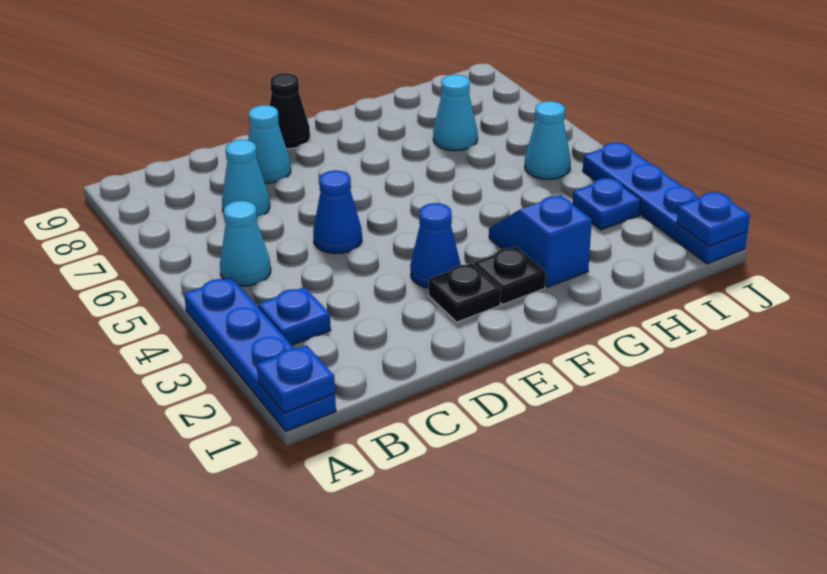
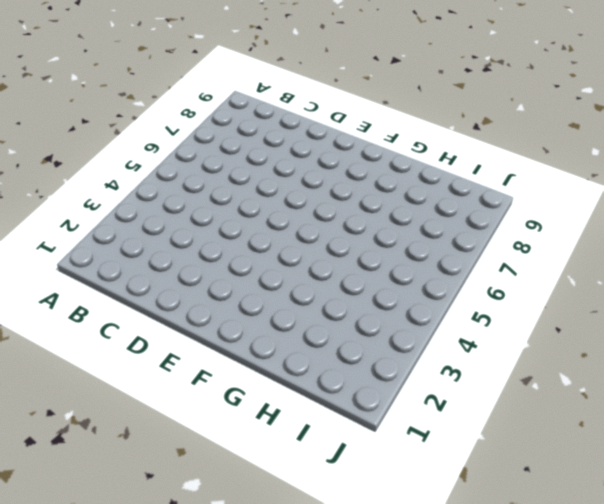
none -> blue 1x4 plate [184,277,336,431]
none -> blue 1x1 plate [258,287,331,345]
none -> cyan 1x1 cone [220,201,271,286]

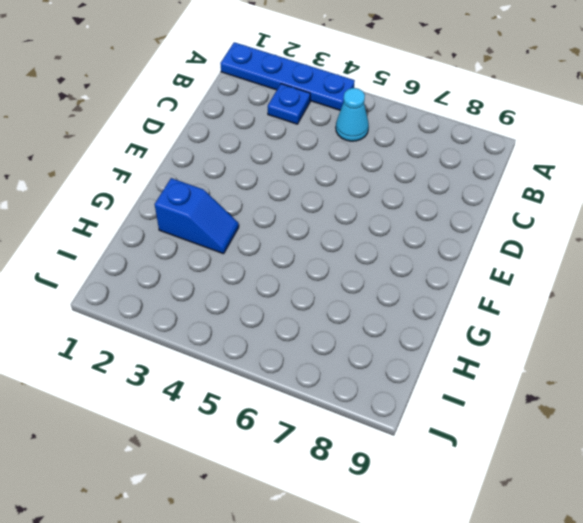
none -> cyan 1x1 cone [222,140,270,217]
none -> blue 1x1 cone [313,170,362,254]
none -> cyan 1x1 cone [248,105,291,183]

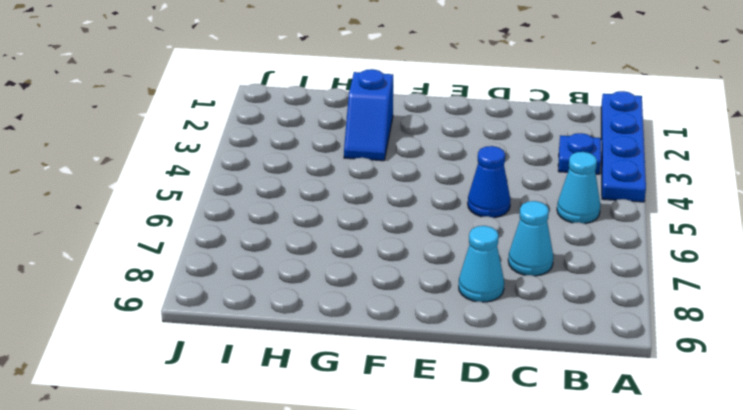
none -> black 1x1 plate [429,263,501,322]
none -> blue 1x1 cone [410,203,461,288]
none -> black 1x1 cone [270,73,310,149]

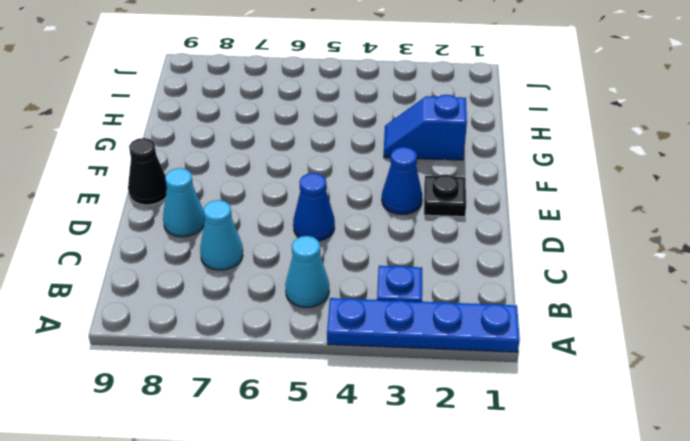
none -> black 1x1 plate [474,247,546,304]
none -> cyan 1x1 cone [433,75,478,151]
none -> blue 1x1 plate [572,178,641,230]

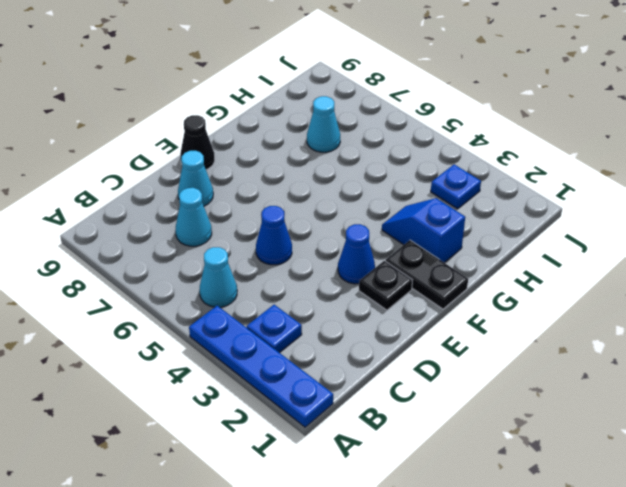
black 1x2 plate [386,240,468,309] -> black 1x1 plate [474,247,546,304]
none -> cyan 1x1 cone [525,101,571,179]
none -> blue 1x4 plate [583,143,747,264]
none -> blue 1x1 plate [257,345,335,413]

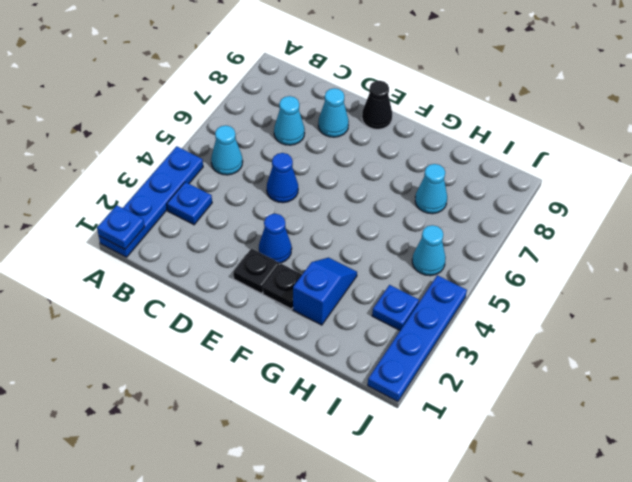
none -> blue 1x1 plate [677,192,750,246]

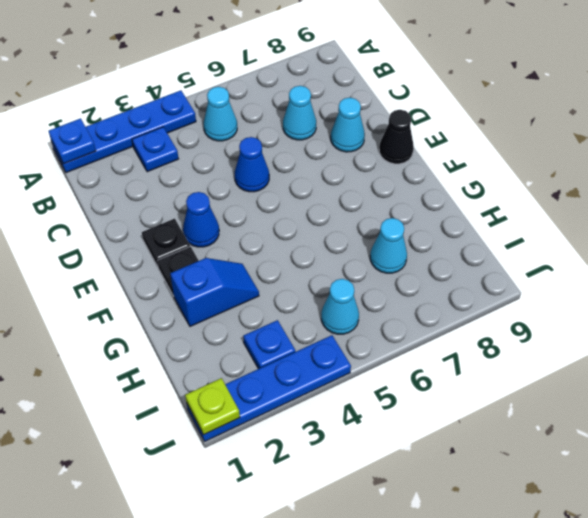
lime 1x1 plate [185,378,240,435] -> blue 1x1 plate [677,192,750,246]

